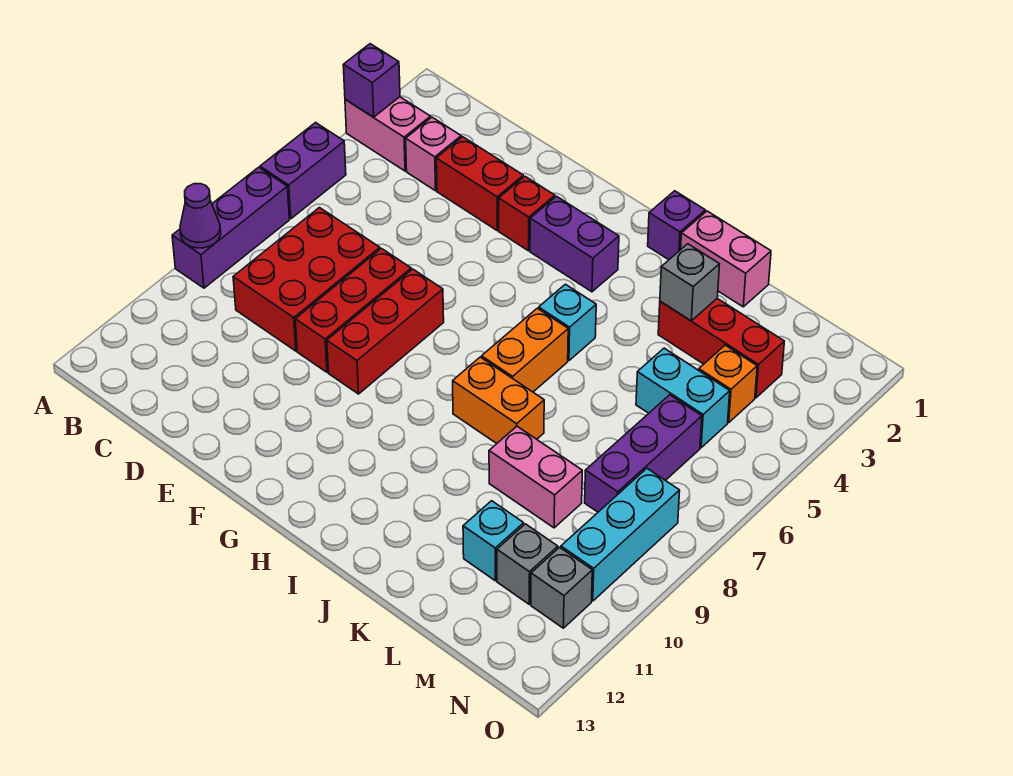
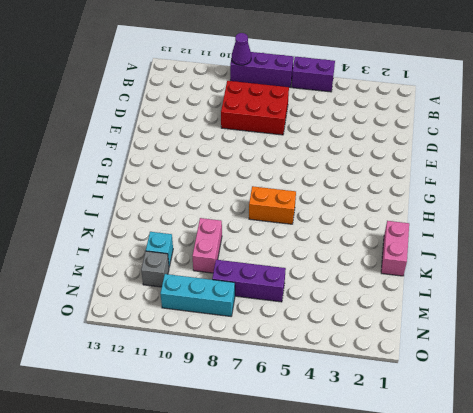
none -> pink 1x2 brick [345,97,431,171]
none -> pink 1x1 brick [406,117,461,191]
none -> red 1x2 brick [436,137,523,230]

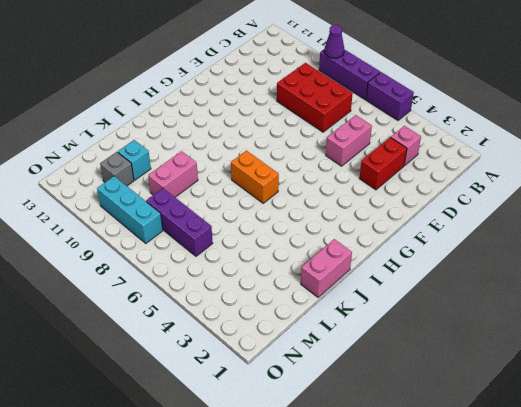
pink 1x2 brick [326,115,372,166] -> pink 1x2 brick moved to [345,97,431,171]
none -> red 1x3 brick [295,248,411,372]
none -> red 1x1 brick [499,177,555,251]
none -> red 1x3 brick [327,269,444,394]

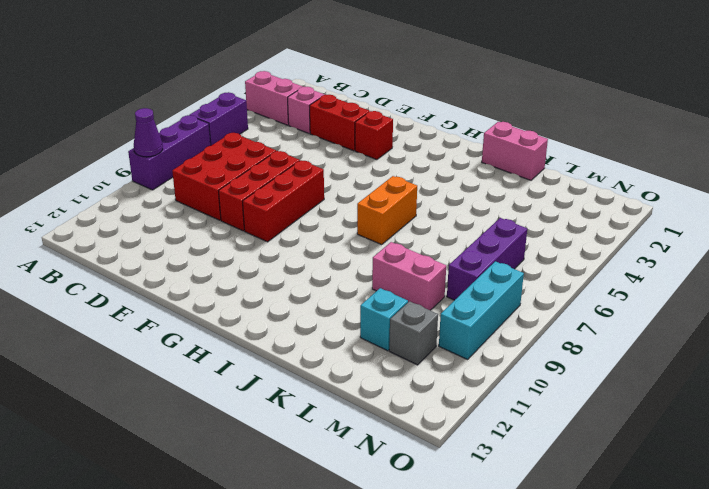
none -> purple 1x2 brick [530,196,619,292]
none -> purple 1x1 brick [648,191,705,260]
none -> cyan 1x1 brick [539,284,596,361]

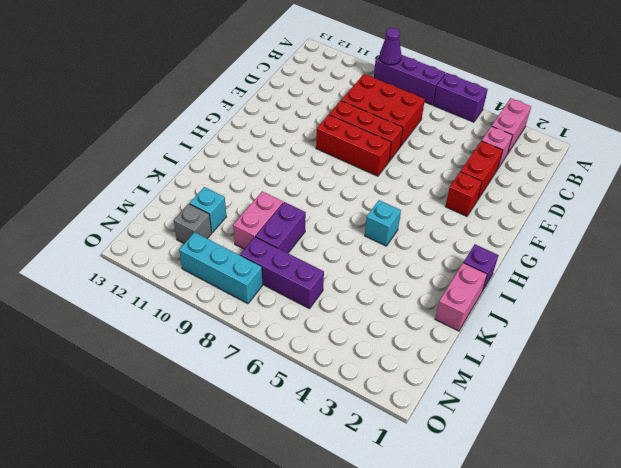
purple 1x2 brick [256,202,306,253] -> purple 1x2 brick moved to [530,196,619,292]
none -> orange 1x2 brick [482,308,568,392]
none -> orange 1x2 brick [453,357,544,443]
none -> red 1x3 brick [658,298,784,398]

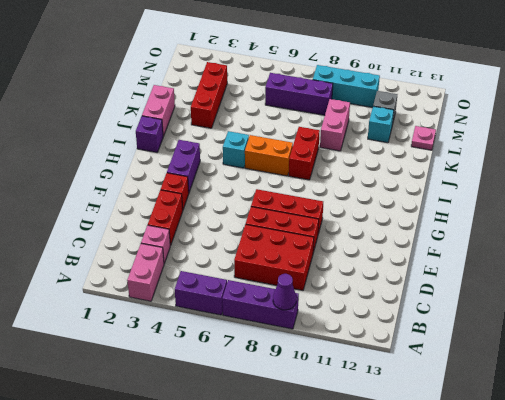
red 1x2 brick [289,127,320,180] -> orange 1x2 brick [453,357,544,443]
pink 1x1 plate [411,126,436,150] -> none
none -> cyan 1x2 brick [636,348,730,448]
none -> orange 1x1 brick [699,345,757,423]
none -> grey 1x1 brick [531,547,592,628]

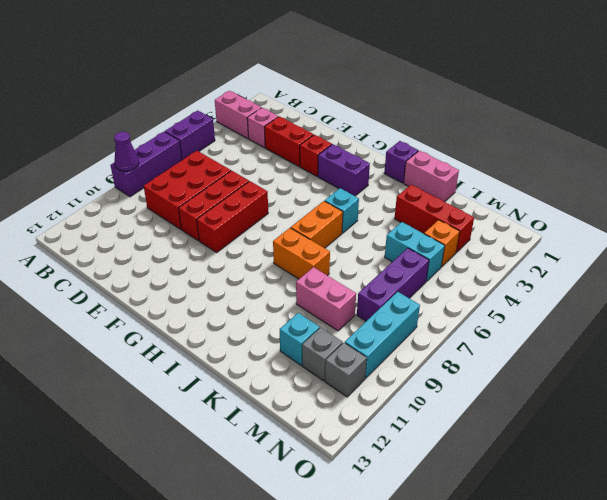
none -> purple 1x1 brick [343,44,400,117]
none -> grey 1x1 brick [660,244,720,321]

